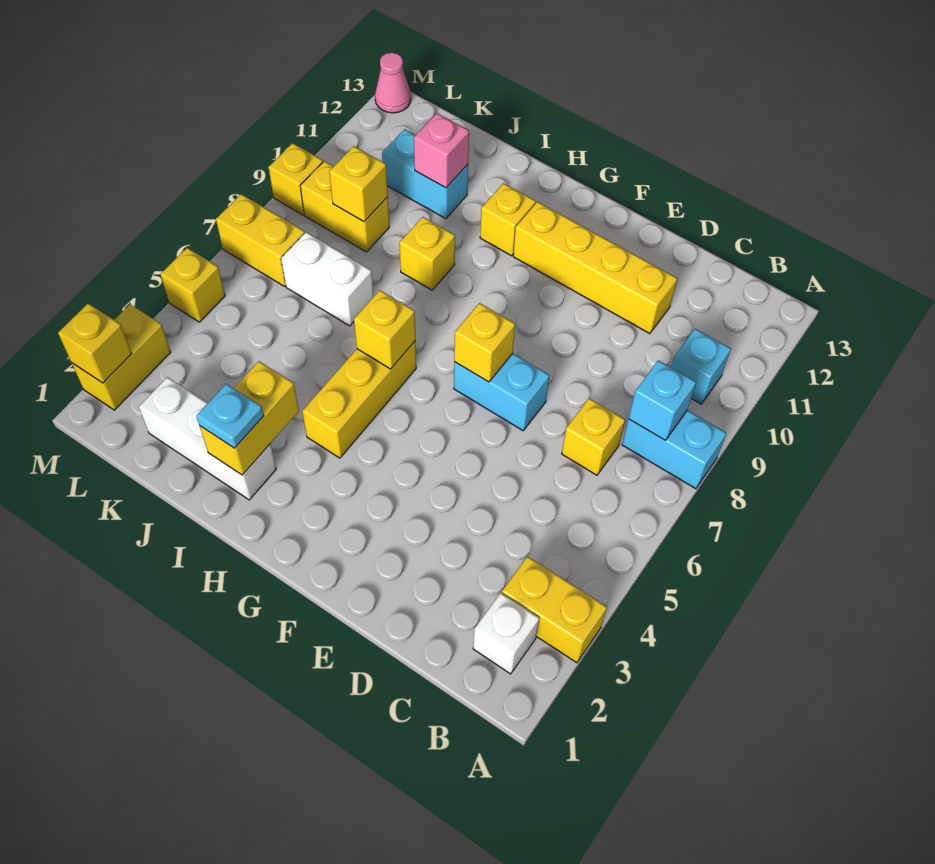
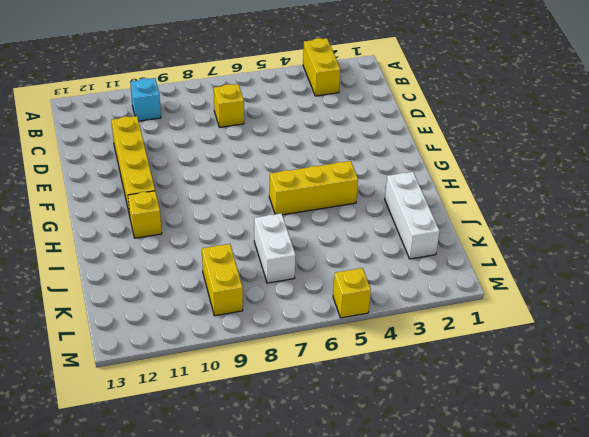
none -> cyan 1x2 brick [622,410,726,489]
none -> white 1x1 brick [473,593,539,674]
none -> cyan 1x2 brick [454,353,549,431]

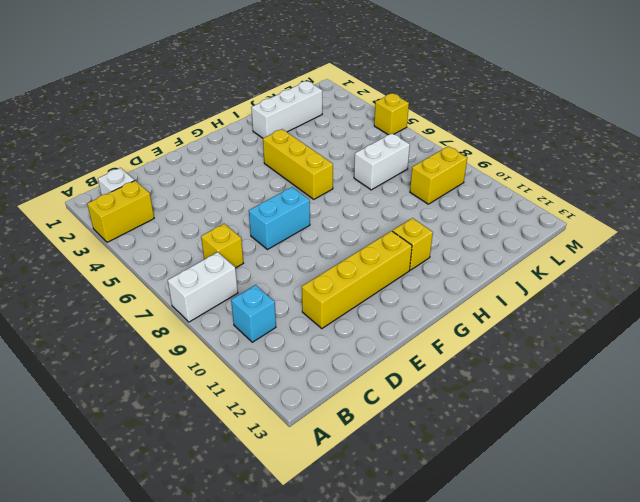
white 1x2 brick [168,252,238,322] -> cyan 1x2 brick [622,410,726,489]
none -> yellow 1x1 brick [399,217,455,290]
none -> cyan 1x2 brick [382,129,468,219]
none -> yellow 1x2 brick [216,194,305,286]

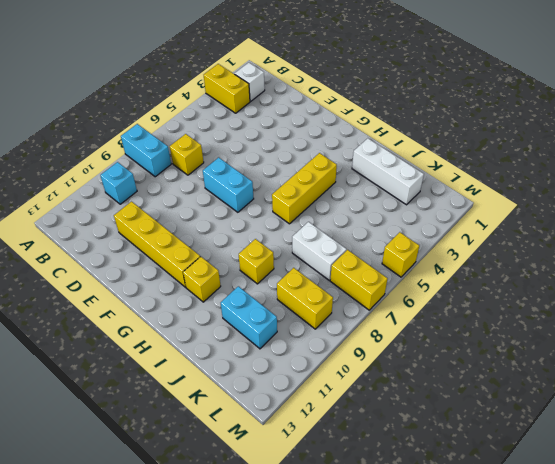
none -> yellow 1x2 brick [72,304,171,410]
none -> yellow 1x1 brick [268,143,323,215]
none -> pink 1x1 cone [375,53,411,113]

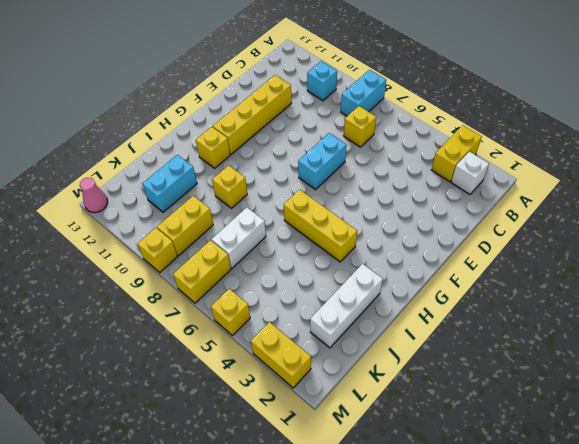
none -> cyan 1x1 brick [629,360,696,441]
none -> yellow 1x1 brick [454,303,515,382]
none -> yellow 1x1 brick [354,290,415,369]

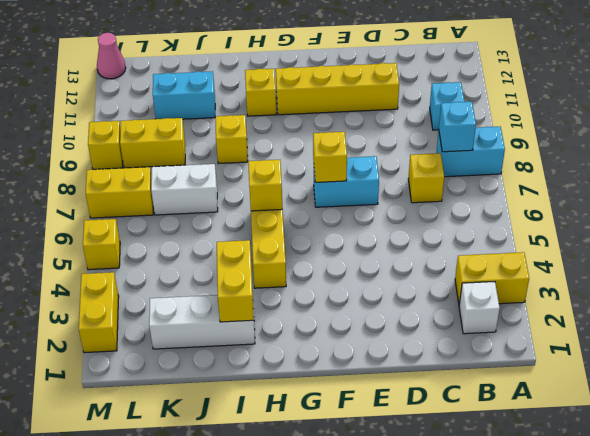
none -> pink 1x1 brick [414,113,469,188]
none -> yellow 1x1 brick [329,146,388,222]
none -> yellow 1x1 brick [58,304,132,383]

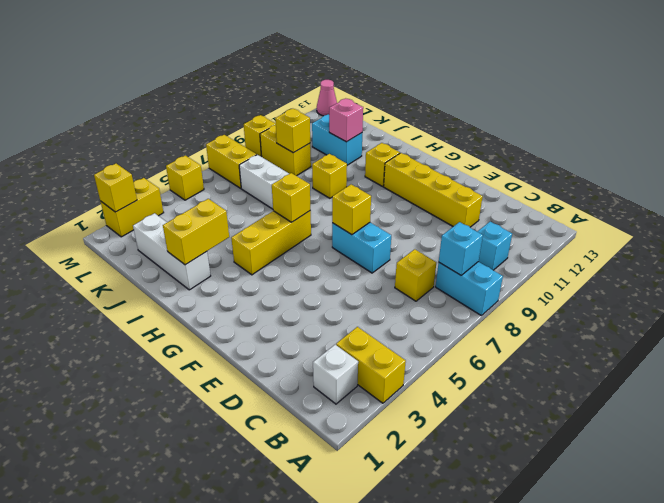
none -> cyan 1x1 plate [197,384,264,448]

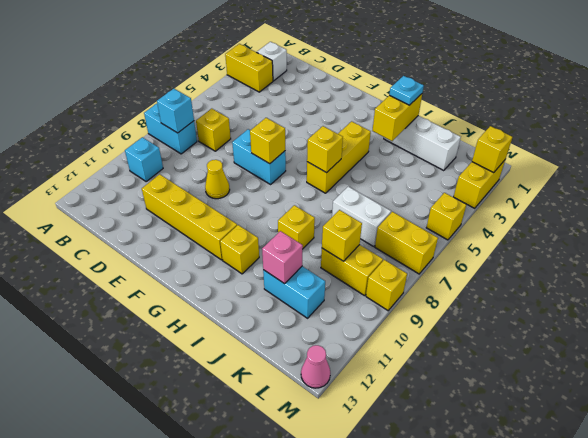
yellow 1x1 cone [205,160,230,199] -> none

